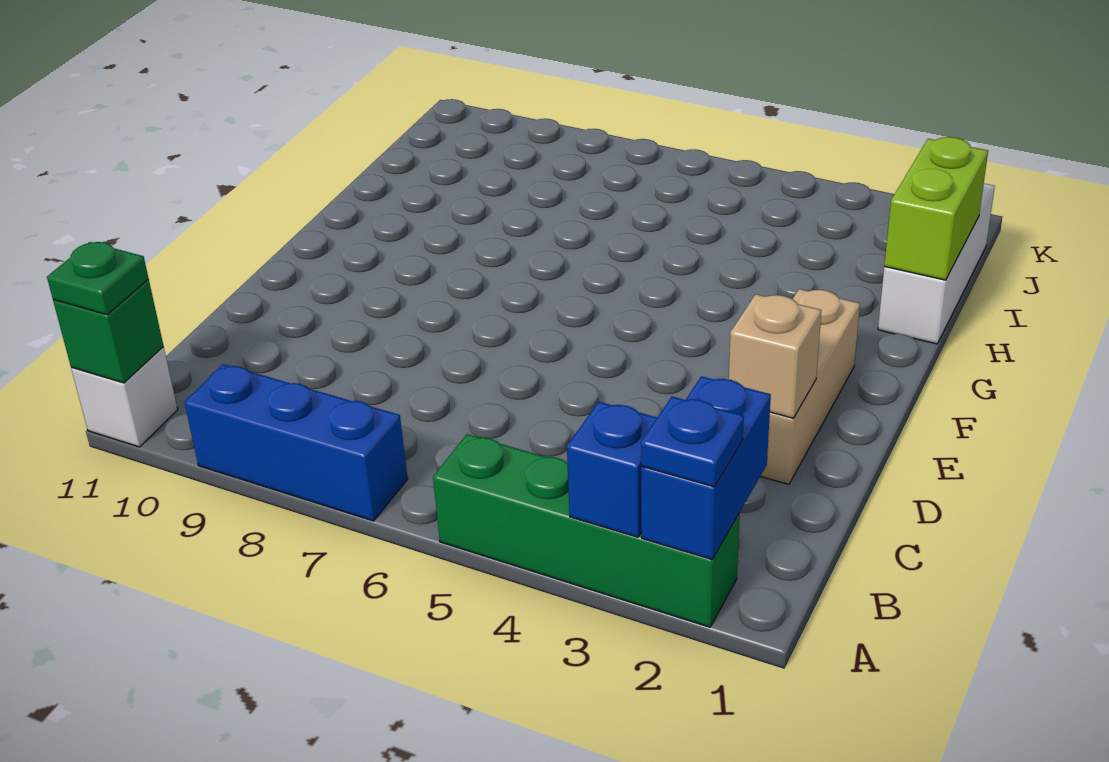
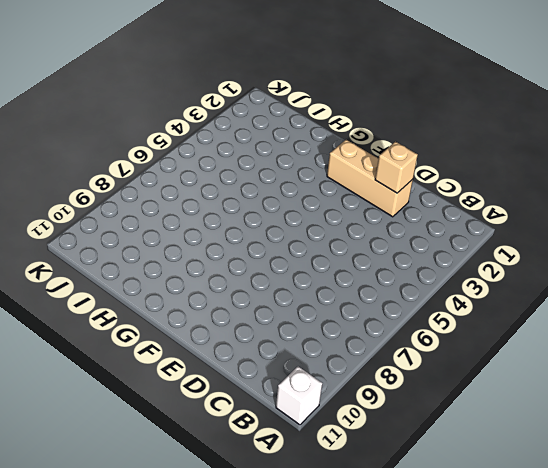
none -> green 1x4 brick [433,434,740,627]
none -> blue 1x3 brick [184,364,408,521]
none -> white 1x3 brick [878,184,995,344]

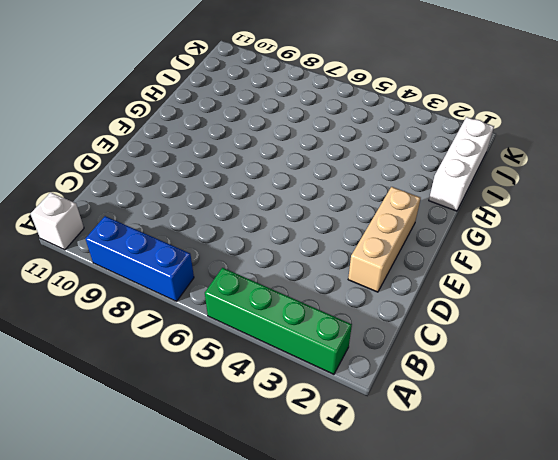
none -> blue 1x2 brick [641,376,771,560]
none -> blue 1x1 brick [567,402,657,537]
none -> green 1x1 brick [53,279,163,383]

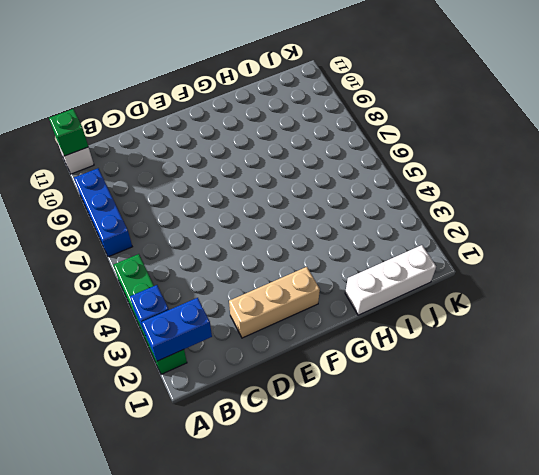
none -> tan 1x1 brick [729,294,821,418]
none -> lime 1x2 brick [884,137,988,280]
none -> blue 1x1 plate [641,397,744,487]

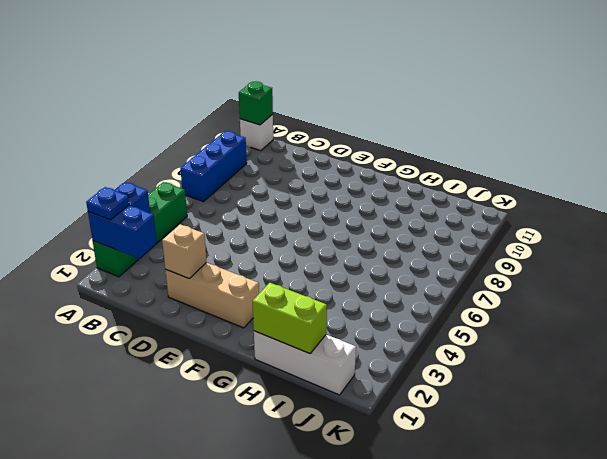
none -> green 1x1 plate [47,242,149,315]

